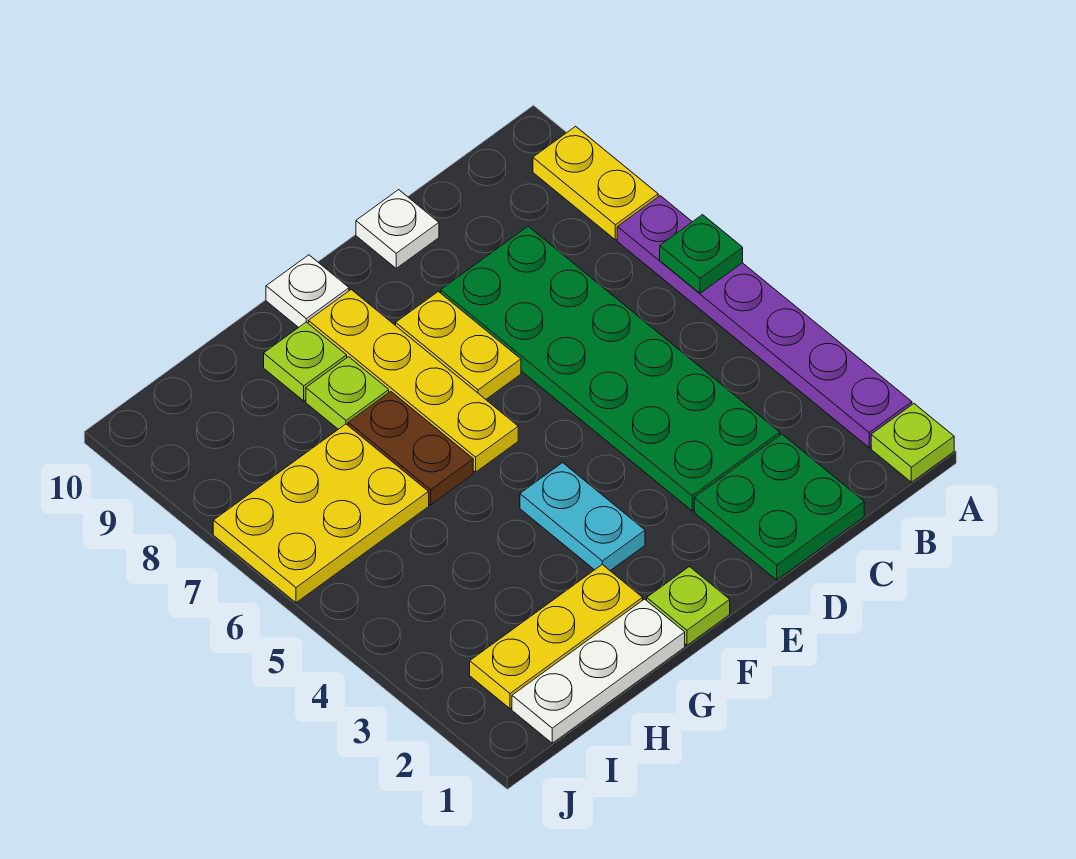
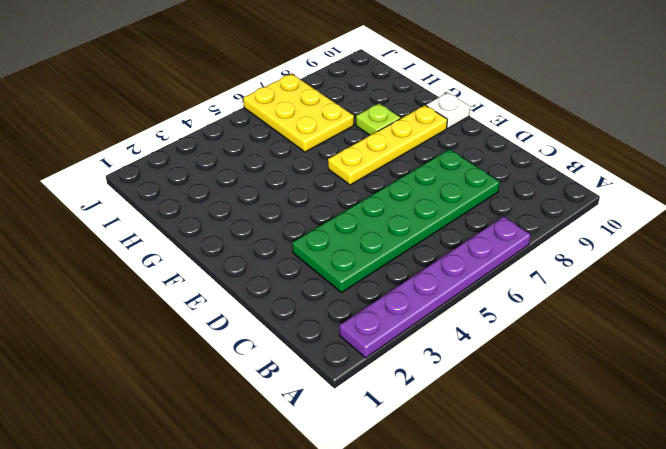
none -> lime 1x1 plate [871,404,954,482]
none -> yellow 1x2 plate [533,126,658,240]
none -> green 2x2 plate [694,434,864,580]

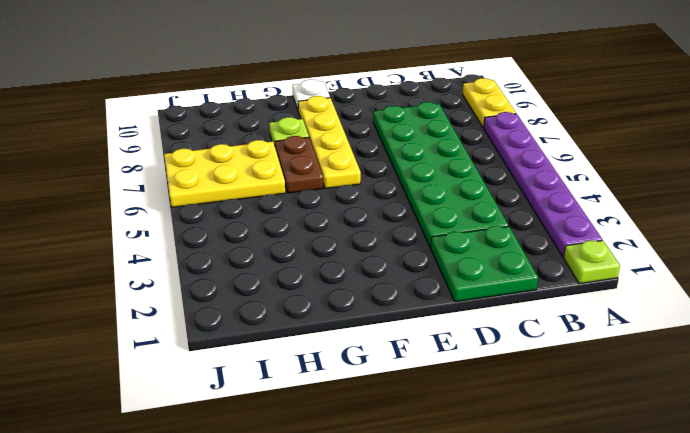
none -> white 1x1 plate [356,190,439,268]
none -> yellow 1x2 plate [396,291,521,399]
none -> lime 1x1 plate [647,567,730,645]

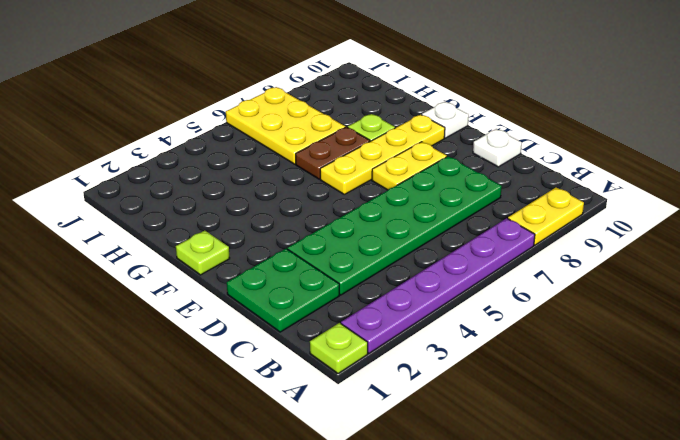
none -> cyan 1x2 plate [520,463,645,571]
none -> white 1x3 plate [512,599,685,743]
none -> yellow 1x3 plate [470,565,643,709]

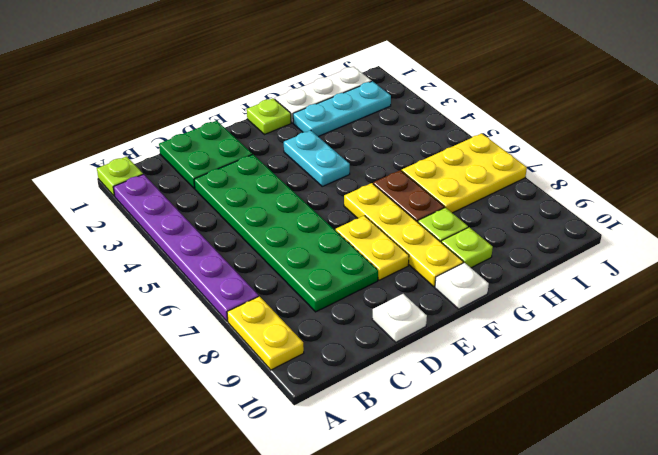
cyan 1x3 plate [293,81,391,137] -> yellow 1x3 plate [470,565,643,709]
none -> green 1x1 plate [660,215,743,293]

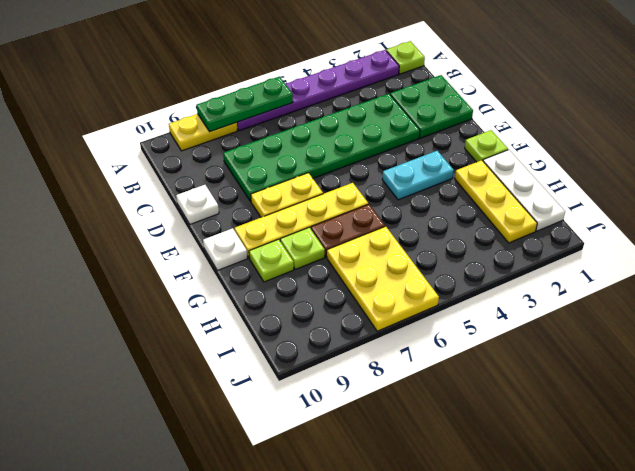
green 1x3 plate [197,77,293,132] -> green 1x1 plate [660,215,743,293]

